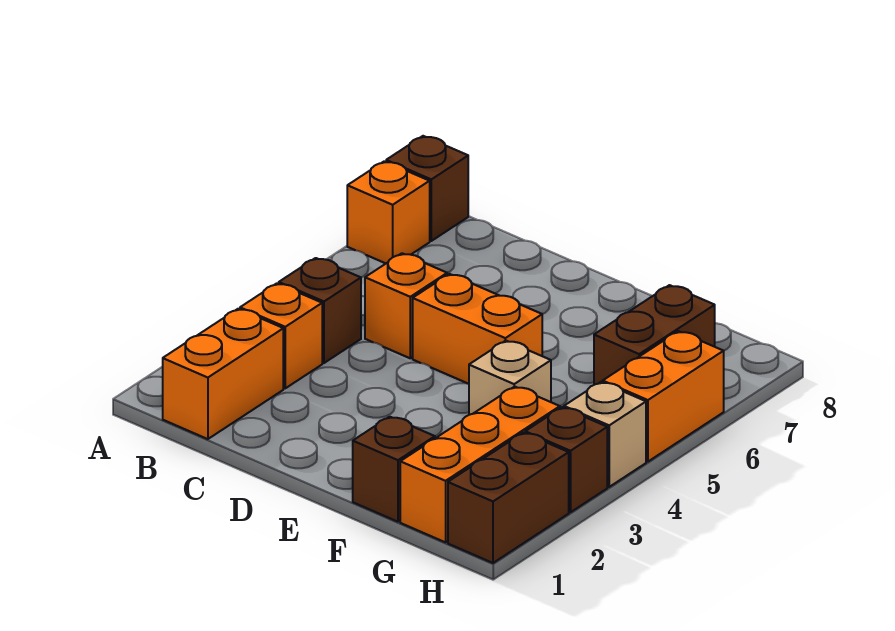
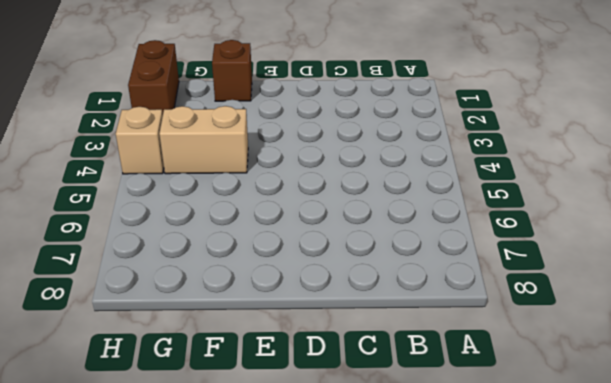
tan 1x2 brick [159,106,248,174] -> tan 1x1 brick [469,341,551,415]
none -> orange 1x1 brick [347,161,430,263]
none -> brown 1x1 brick [386,136,468,241]
none -> orange 1x2 brick [163,309,283,439]

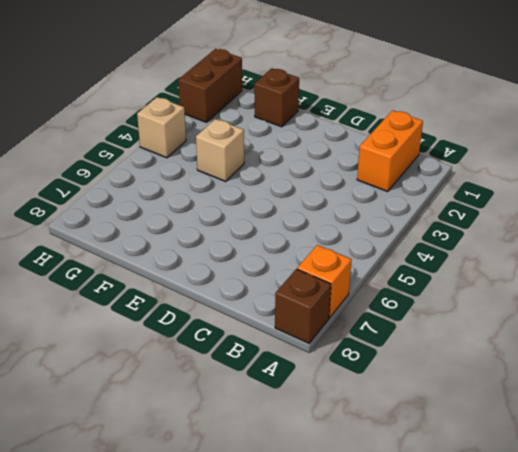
none -> orange 1x1 brick [240,283,322,388]
none -> brown 1x1 brick [279,258,361,363]
none -> orange 1x1 brick [365,253,447,358]

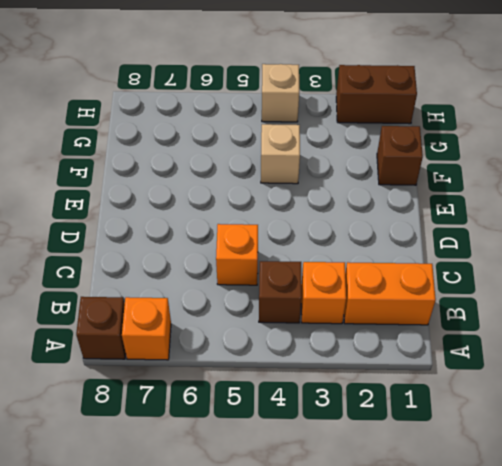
none -> orange 1x2 brick [413,274,542,384]
none -> orange 1x3 brick [400,387,560,542]
none -> brown 1x2 brick [594,285,715,385]

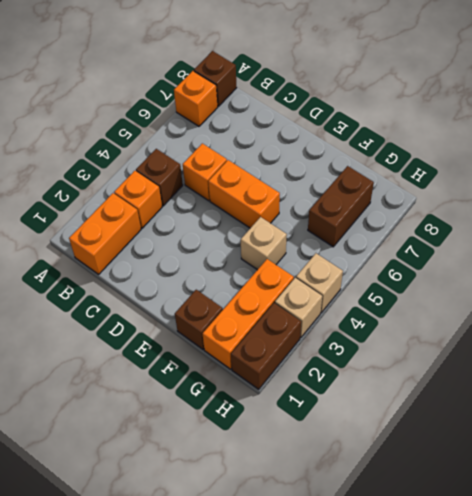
tan 1x1 brick [275,278,322,338] -> brown 1x1 brick [525,407,607,512]
none -> orange 1x2 brick [603,331,724,462]

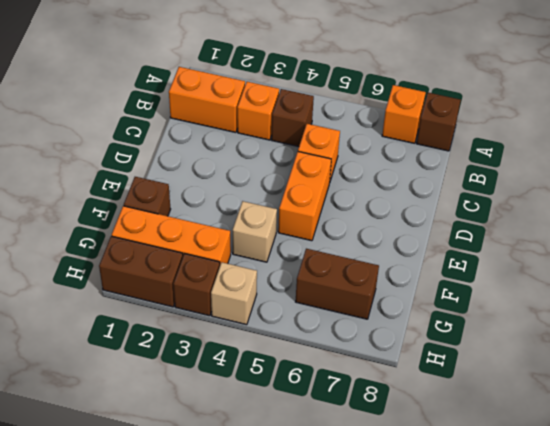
none -> orange 1x2 brick [603,331,724,462]

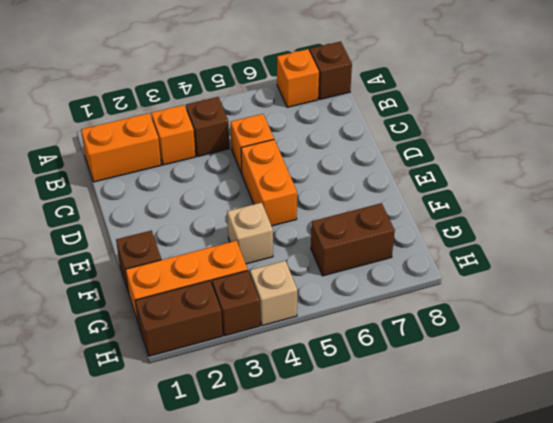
none -> orange 1x2 brick [603,331,724,462]

